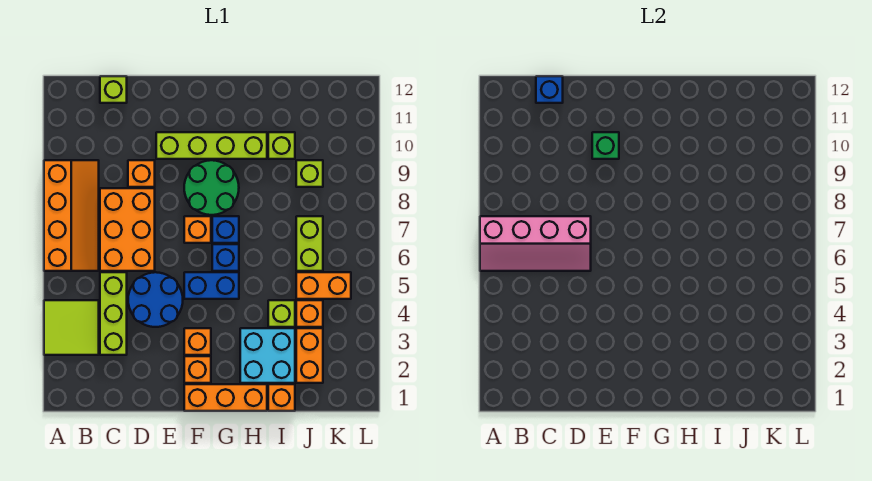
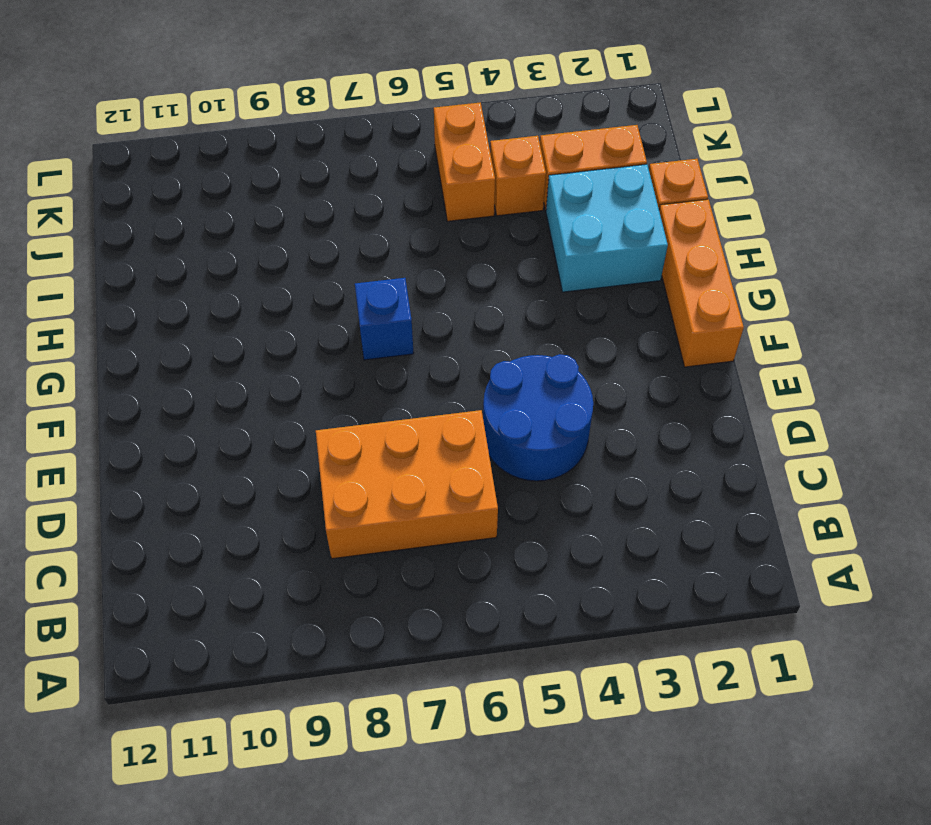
none -> lime 2x2 tile [44,300,99,355]
none -> orange 2x4 slope [44,160,99,271]
none -> lime 1x3 brick [100,272,127,355]

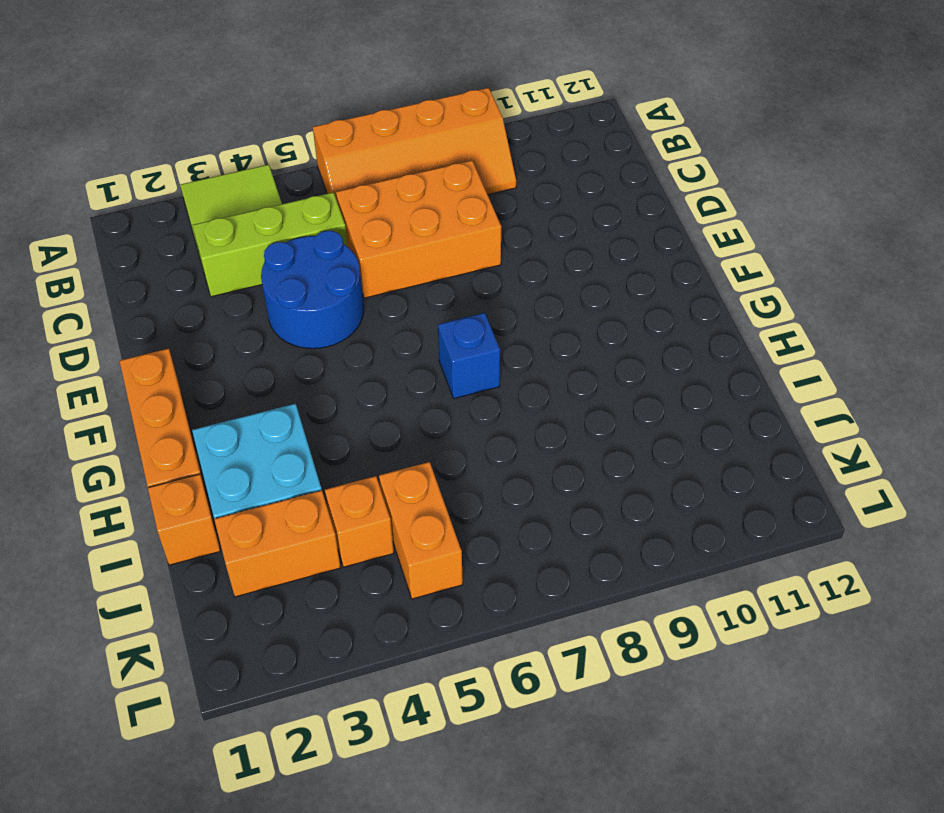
none -> lime 1x1 brick [100,76,127,103]
none -> orange 1x1 brick [128,160,155,187]
none -> lime 1x4 brick [156,132,267,159]

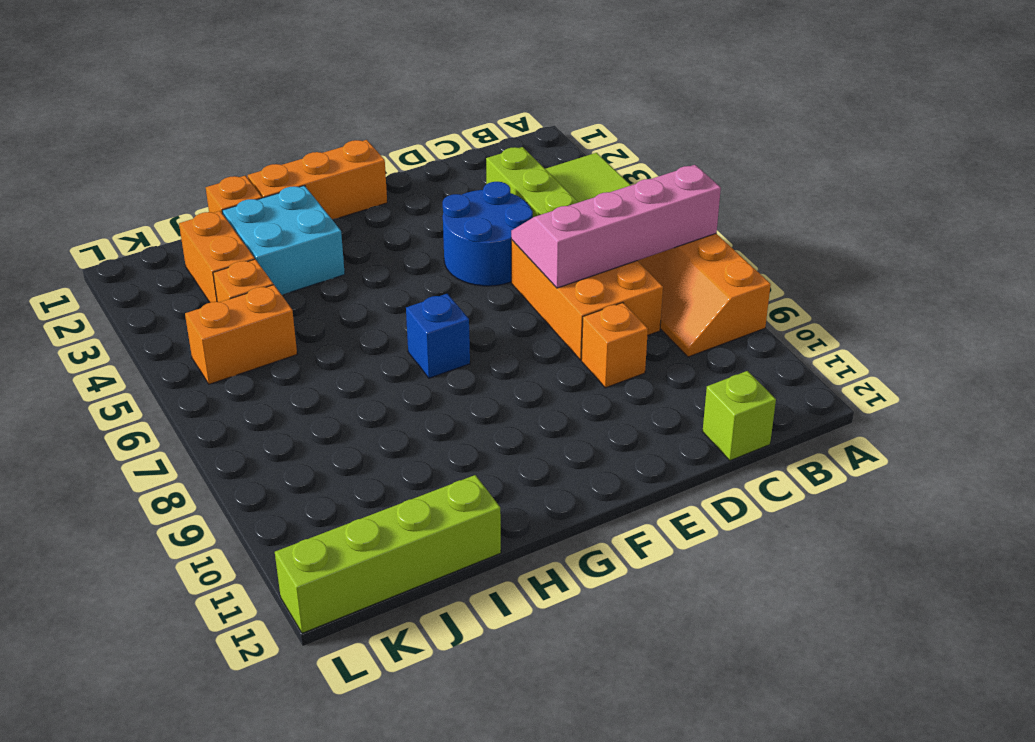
lime 1x4 brick [275,475,501,633] -> lime 1x4 brick moved to [156,132,267,159]
none -> orange 1x1 brick [184,356,211,383]
none -> orange 1x1 brick [184,328,211,355]
none -> blue 1x2 brick [184,272,239,299]

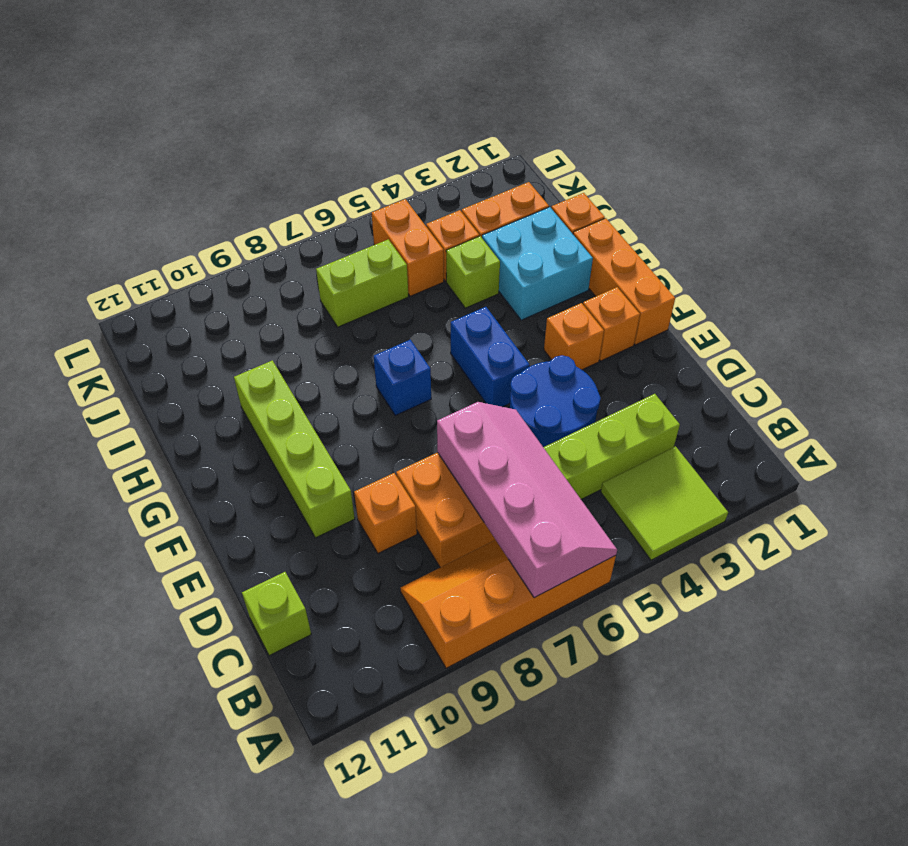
none -> orange 1x1 brick [184,216,211,243]
none -> green 2x2 round brick [184,160,239,215]
none -> blue 1x1 brick [212,244,239,271]

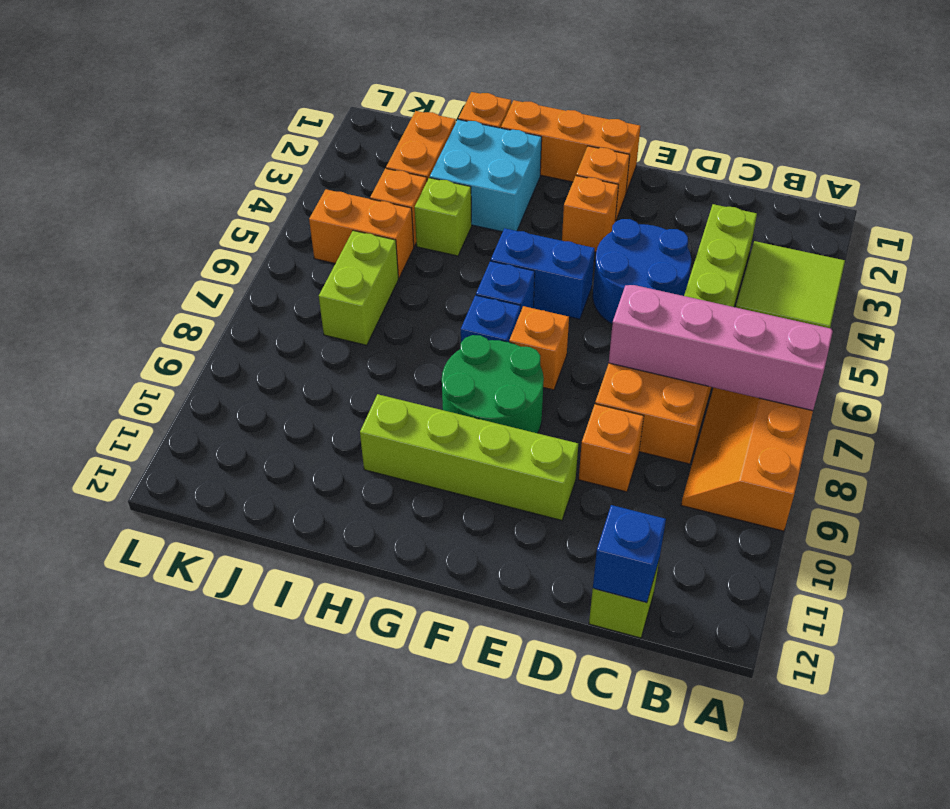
none -> lime 1x1 brick [268,132,295,159]
none -> lime 1x1 brick [296,160,323,187]
none -> green 1x1 brick [592,132,619,159]

